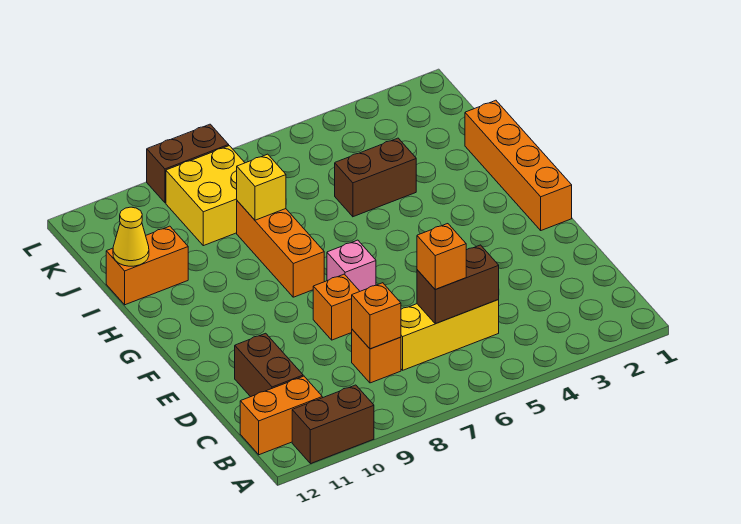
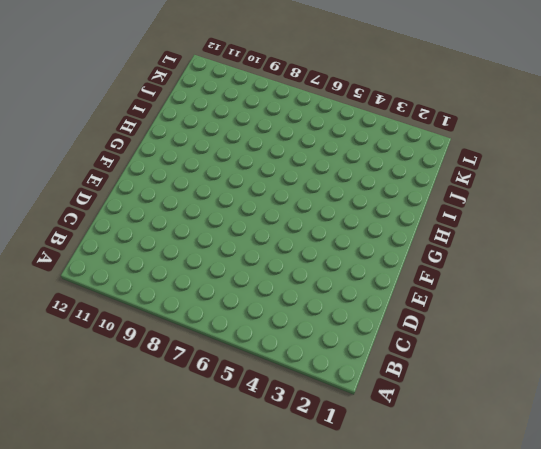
none -> brown 1x2 brick [292,385,374,464]
none -> orange 1x2 brick [240,376,322,455]
none -> yellow 1x3 brick [401,300,499,370]

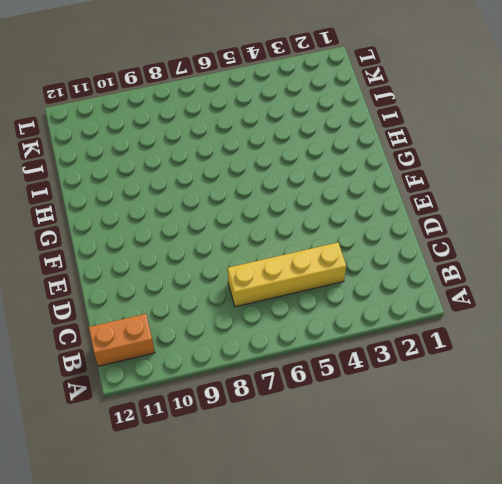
yellow 1x4 brick [228,242,346,307] -> yellow 1x3 brick [401,300,499,370]
none -> brown 1x2 brick [292,385,374,464]
none -> orange 1x1 brick [352,329,401,383]
none -> brown 1x2 brick [235,333,303,397]

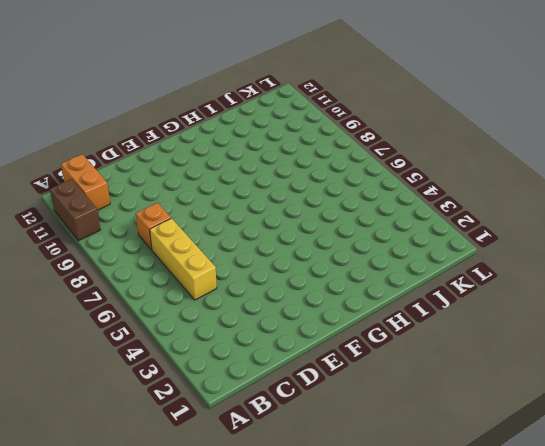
none -> brown 1x2 brick [235,333,303,397]
none -> orange 1x1 brick [313,274,360,340]
none -> orange 1x4 brick [465,100,572,230]

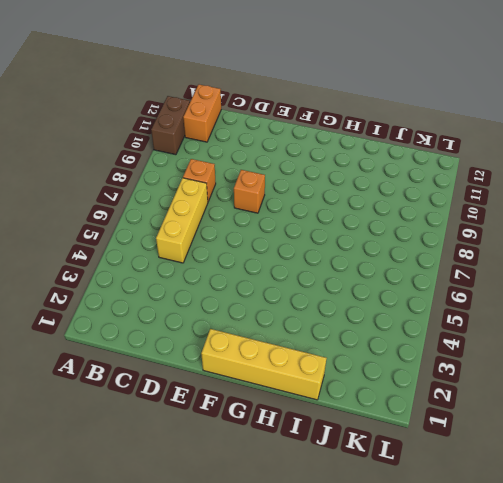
yellow 1x4 brick [201,329,327,400] -> orange 1x4 brick [465,100,572,230]
none -> brown 1x2 brick [235,333,303,397]
none -> pink 1x1 brick [327,240,376,291]
none -> orange 1x3 brick [237,201,324,297]

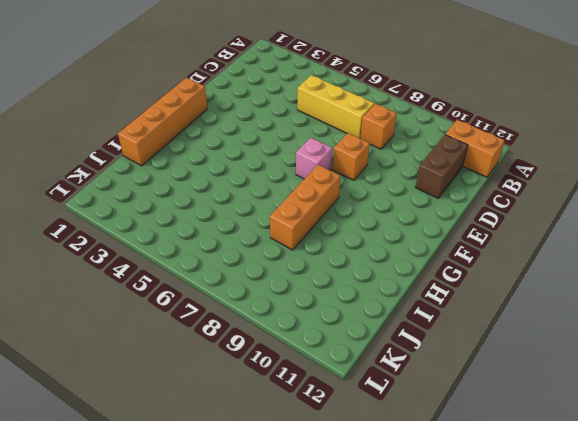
none -> brown 1x2 brick [292,385,374,464]
none -> brown 1x2 brick [335,138,416,217]
none -> orange 1x2 brick [106,226,188,305]

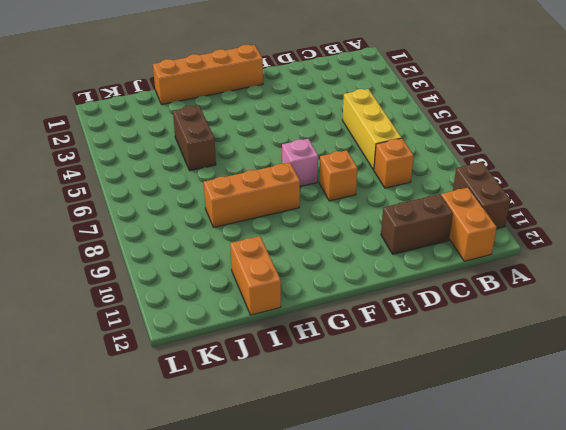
none -> yellow 2x2 brick [166,146,245,246]
none -> brown 1x2 brick [147,124,229,203]
none -> brown 1x2 brick [417,245,499,324]

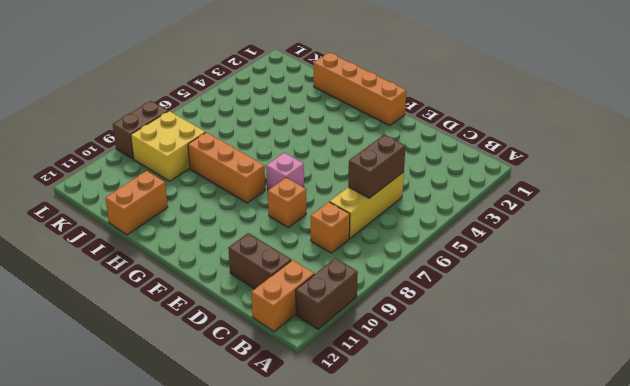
none -> brown 1x2 brick [335,138,416,217]
none -> orange 1x1 brick [352,283,401,349]
none -> yellow 1x1 brick [237,154,286,220]

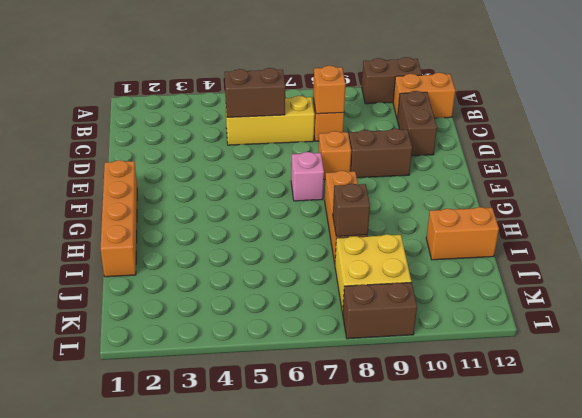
brown 1x2 brick [349,128,412,178] -> brown 1x2 brick moved to [335,138,416,217]
brown 1x1 brick [333,184,370,236] -> yellow 1x1 brick [237,154,286,220]
none -> yellow 1x1 cone [113,207,149,266]
none -> orange 1x1 brick [417,224,466,289]

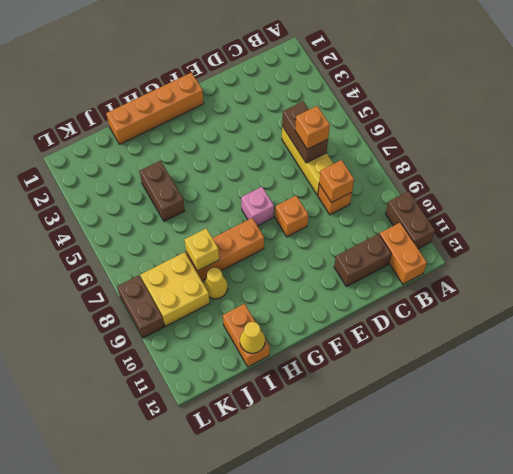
yellow 1x1 cone [204,268,228,299] -> none

